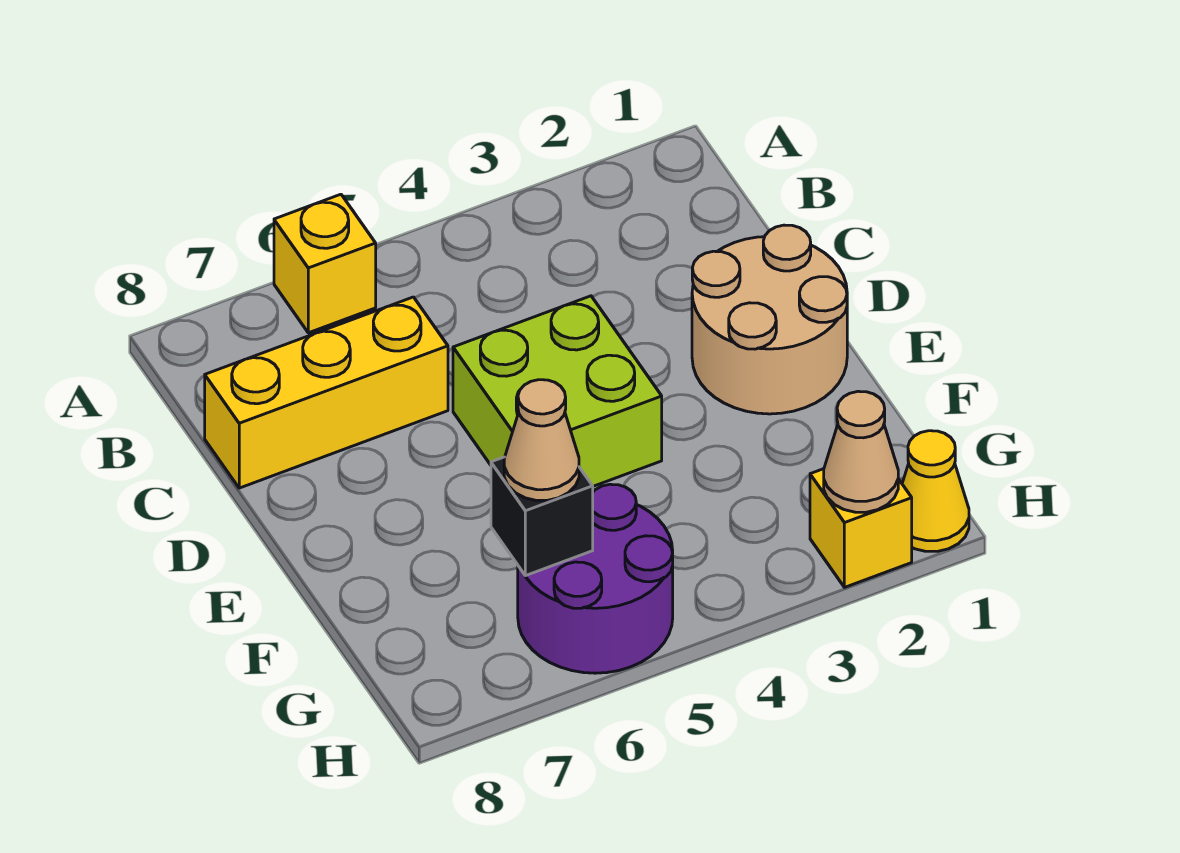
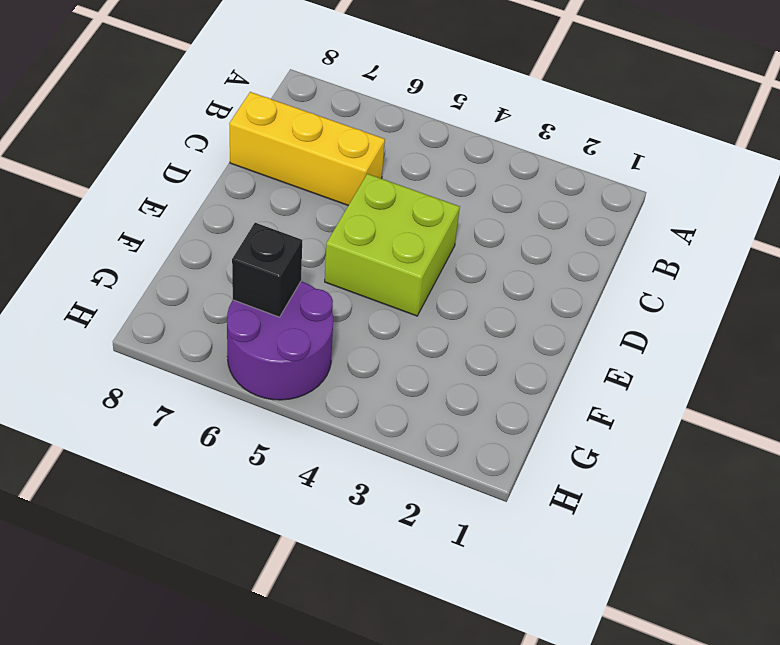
none -> yellow 1x1 brick [274,194,376,333]
none -> tan 2x2 round brick [692,225,847,414]

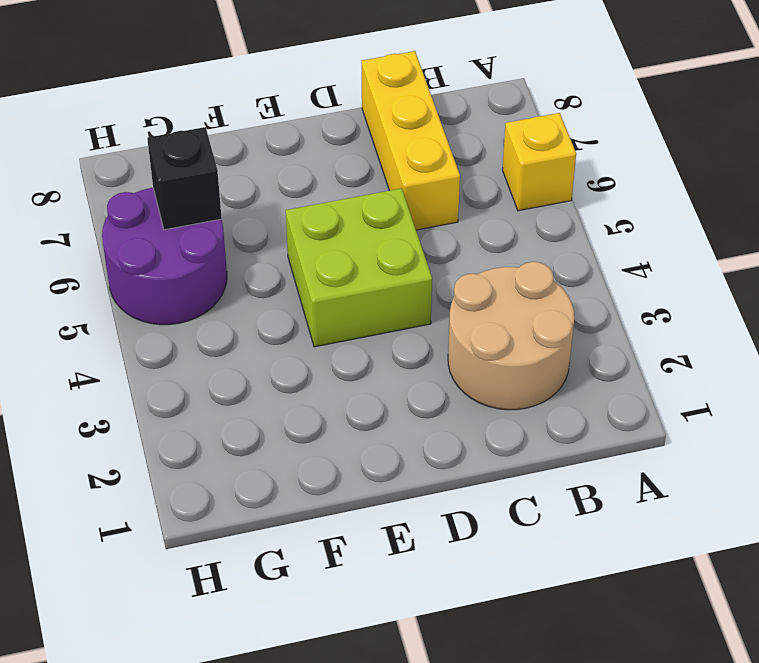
tan 2x2 round brick [448,262,574,410] -> tan 2x2 round brick moved to [692,225,847,414]
none -> yellow 1x1 cone [902,431,969,551]
none -> yellow 1x1 brick [810,469,912,587]

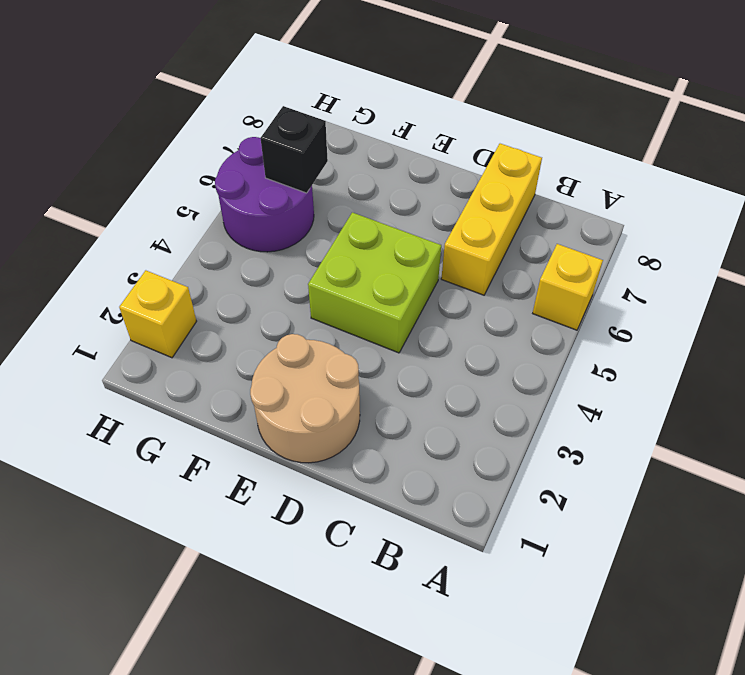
none -> yellow 1x1 cone [902,431,969,551]
none -> tan 1x1 cone [824,391,898,512]

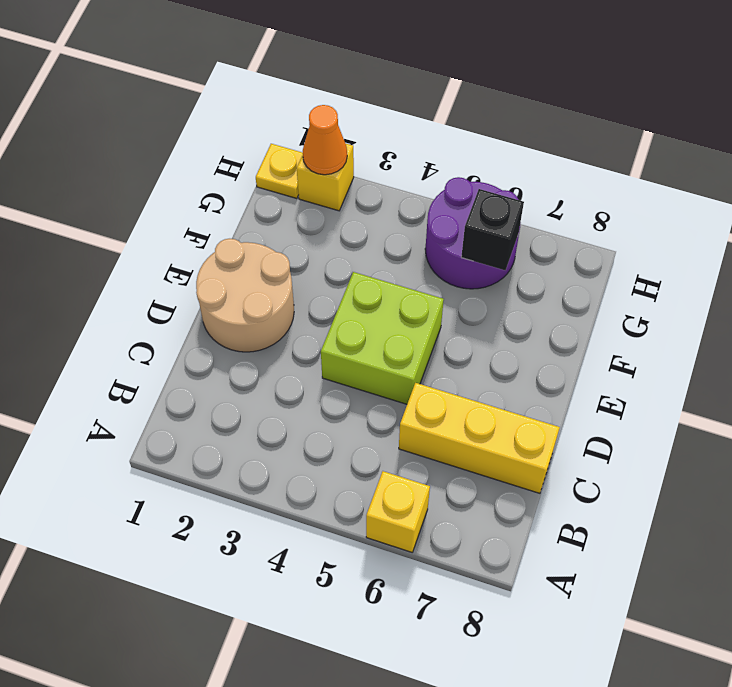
yellow 1x1 plate [256,144,303,198] -> yellow 1x1 cone [902,431,969,551]
orange 1x1 cone [303,105,347,175] -> tan 1x1 cone [824,391,898,512]
none -> tan 1x1 cone [504,380,579,500]

